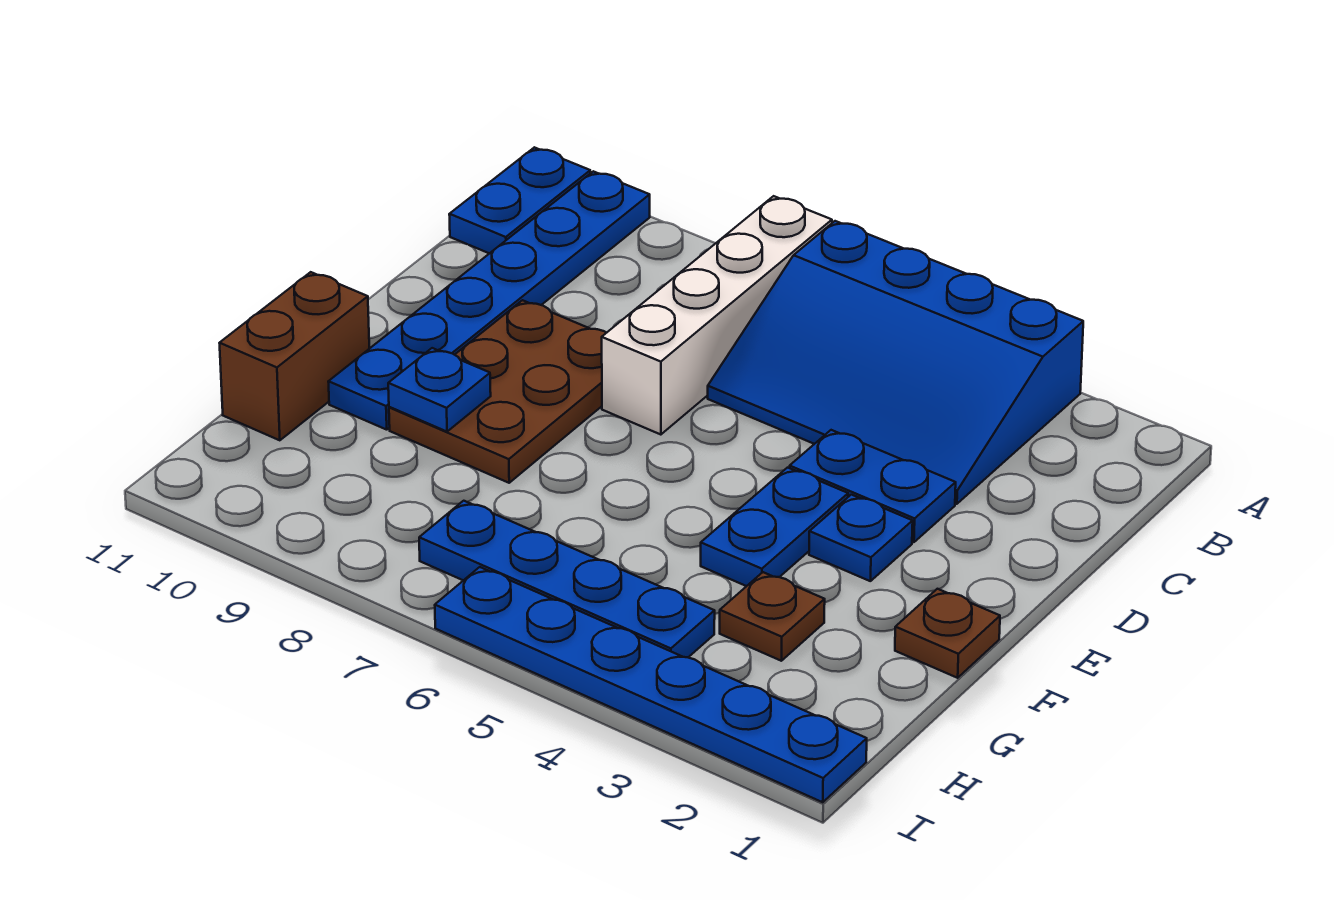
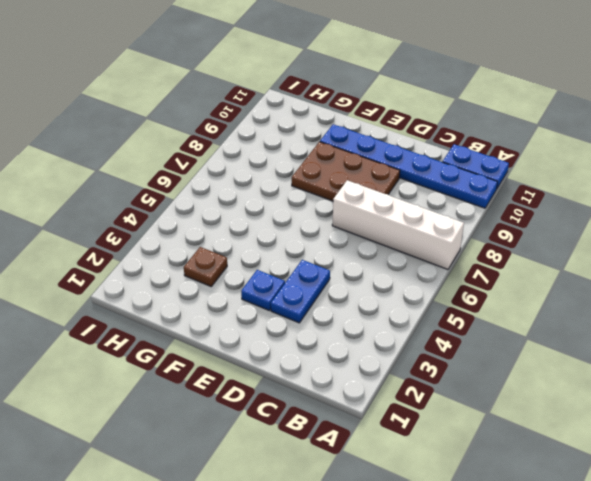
none -> blue 3x4 slope [708,221,1083,504]
none -> blue 1x2 plate [701,468,848,586]
none -> brown 1x1 plate [895,589,1000,678]

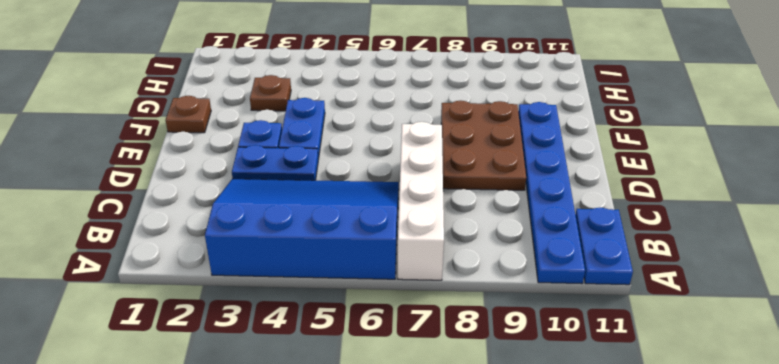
none -> brown 1x2 brick [220,272,369,440]
none -> blue 1x4 plate [419,501,715,657]
none -> blue 1x6 plate [435,567,867,802]

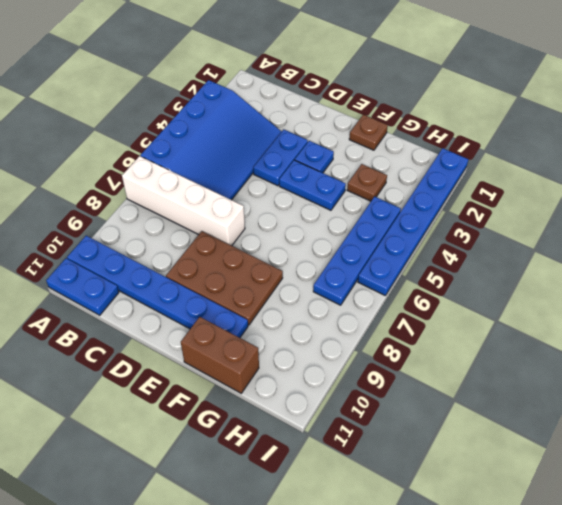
none -> blue 1x1 plate [388,348,491,432]

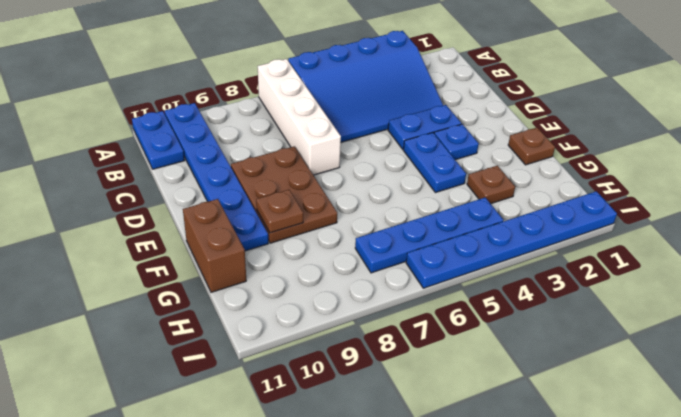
brown 1x1 plate [256,190,303,233] -> blue 1x1 plate [388,348,491,432]

